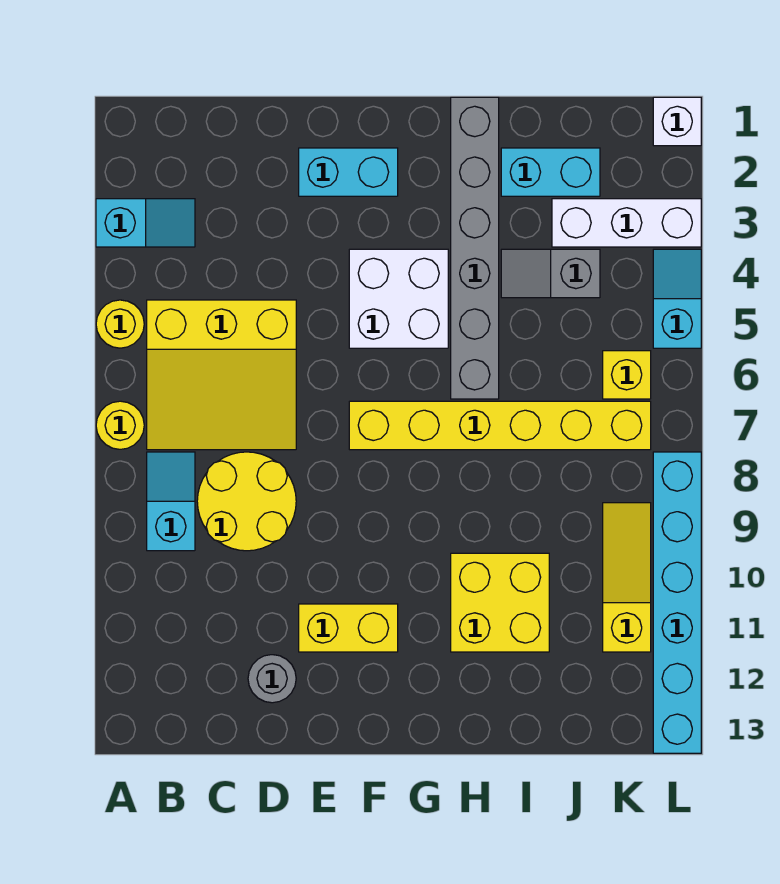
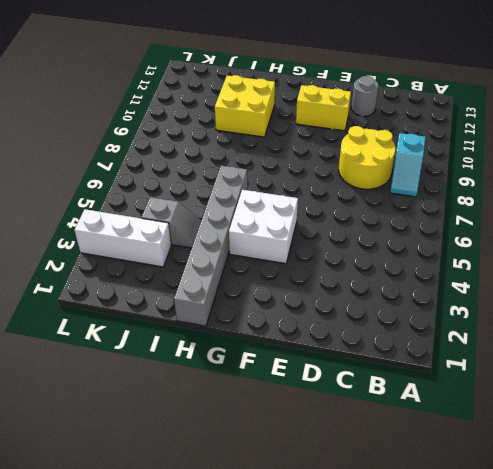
none -> cyan 1x2 slope [96,199,195,247]
none -> yellow 1x1 round brick [96,300,144,348]
none -> yellow 1x1 round brick [96,401,144,449]

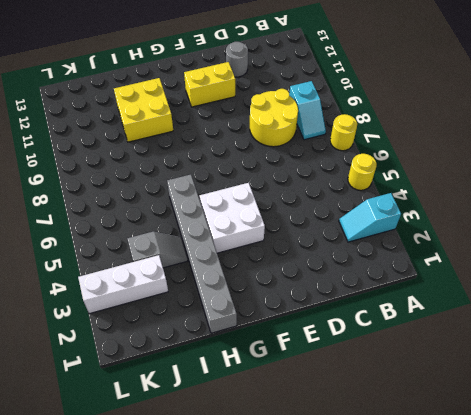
none -> yellow 3x3 slope [147,300,296,450]
none -> cyan 1x2 brick [299,148,398,196]
none -> yellow 1x6 brick [349,401,651,450]

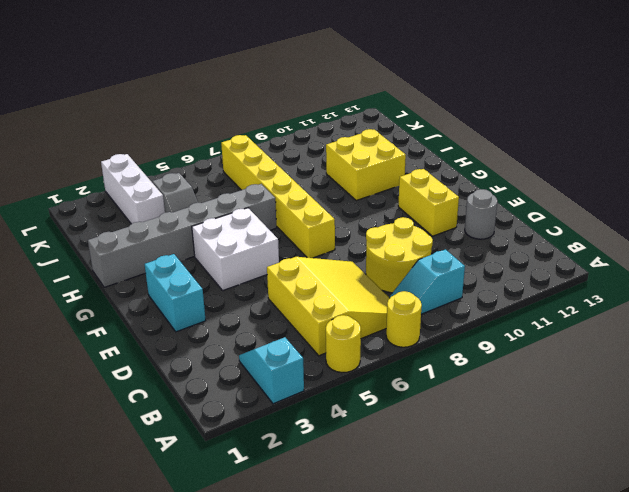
none -> cyan 1x2 brick [501,148,600,196]
none -> yellow 1x1 brick [603,351,651,399]
none -> yellow 1x3 slope [603,503,651,652]

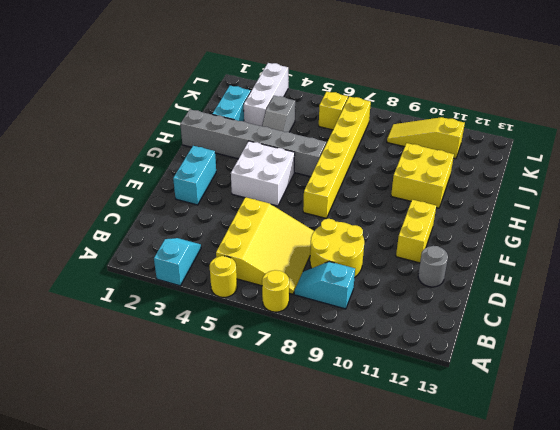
none -> white 1x1 brick [653,97,701,146]
none -> cyan 1x2 slope [653,249,701,348]
none -> cyan 1x6 brick [653,452,701,753]

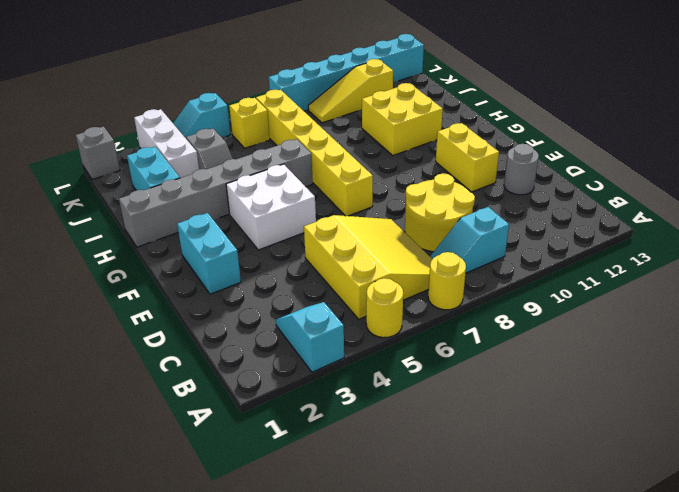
grey 1x1 brick [76,127,120,179] -> white 1x1 brick [653,97,701,146]

